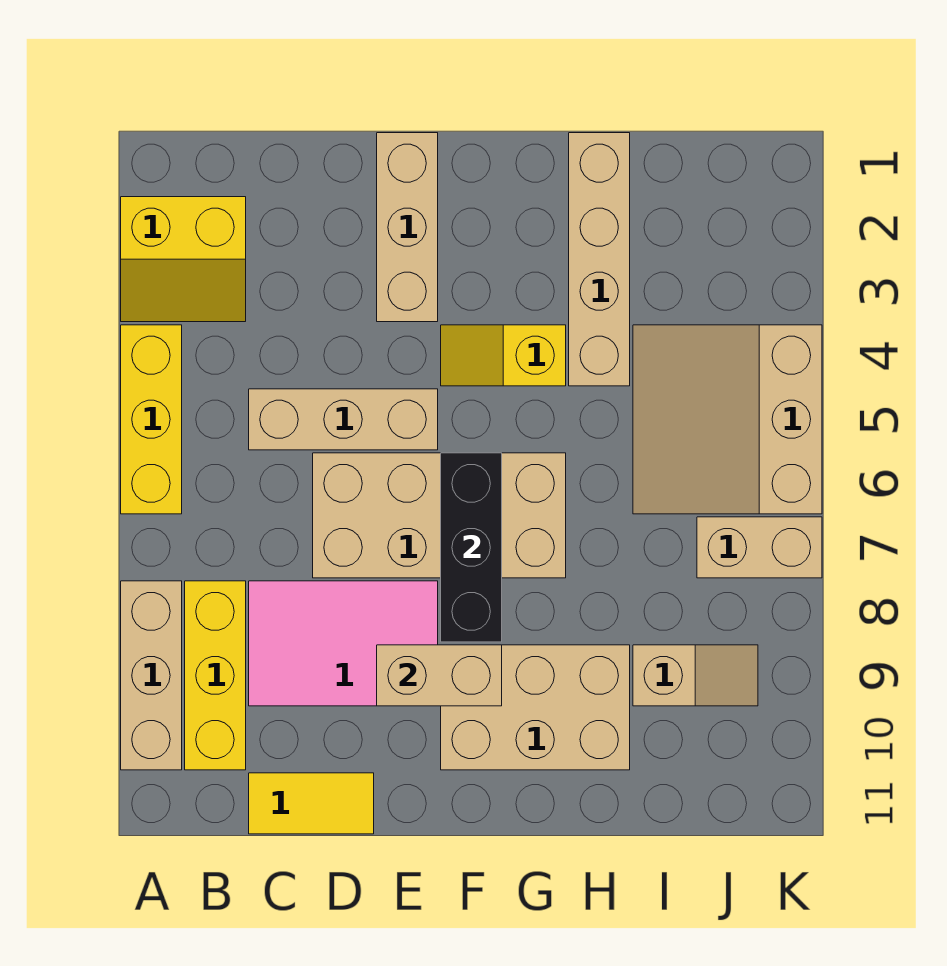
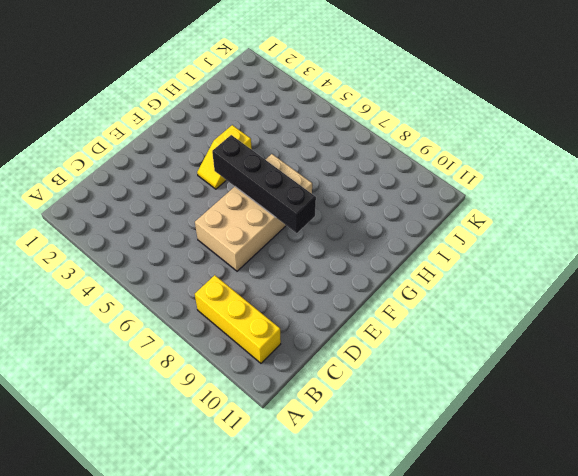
black 1x4 brick [212,135,316,233] -> black 1x3 brick [441,453,502,642]
none -> yellow 2x2 slope [121,197,246,322]
none -> yellow 1x3 brick [121,325,182,514]
none -> tan 1x3 brick [121,581,182,770]

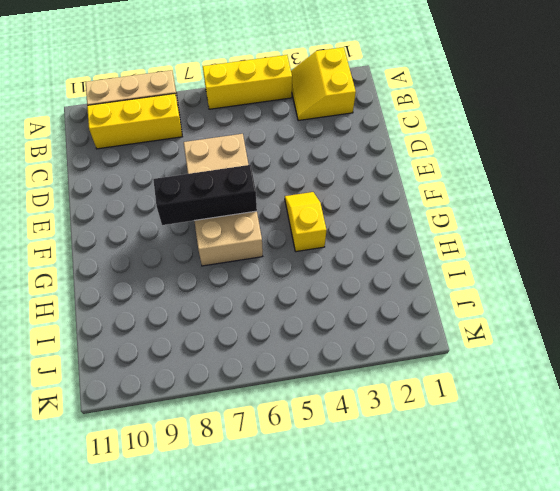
none -> tan 1x3 brick [249,389,438,450]
none -> pink 2x3 tile [249,581,438,706]
none -> yellow 1x2 tile [249,773,374,834]

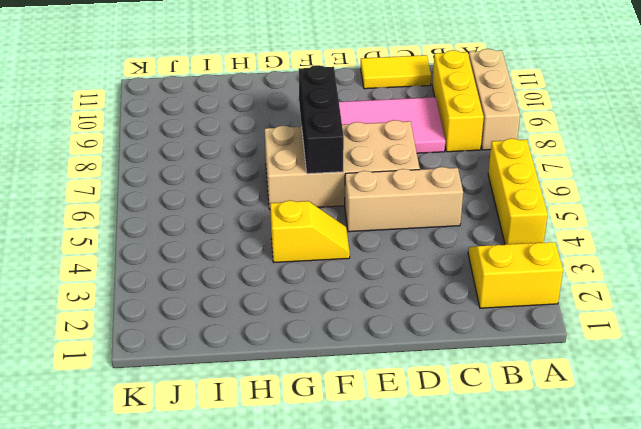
none -> tan 1x3 brick [377,133,438,322]
none -> tan 2x3 brick [441,645,630,770]
none -> tan 1x4 brick [569,133,630,386]

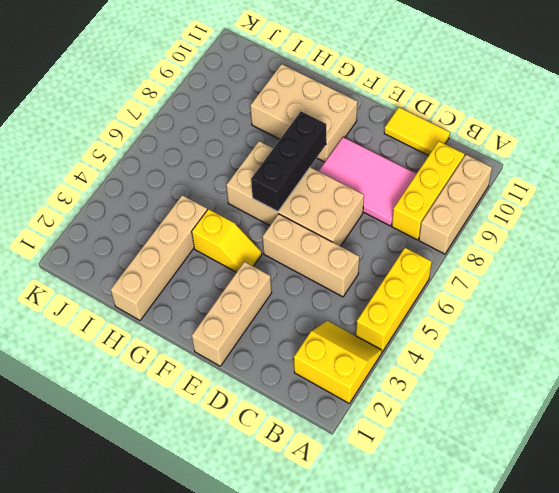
none -> tan 3x3 slope [633,325,822,514]
none -> tan 1x2 slope [633,645,758,706]
none -> tan 1x2 brick [697,517,822,578]

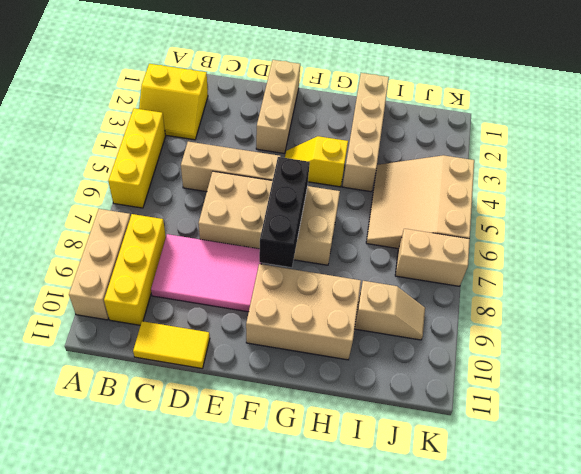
none -> tan 1x2 brick [377,645,502,706]

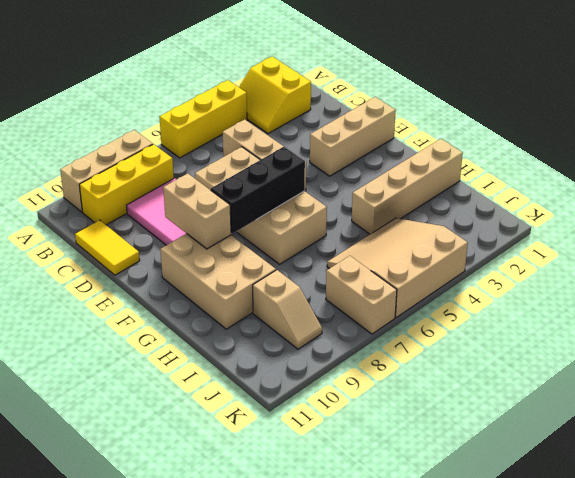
none -> yellow 1x2 slope [441,325,566,386]

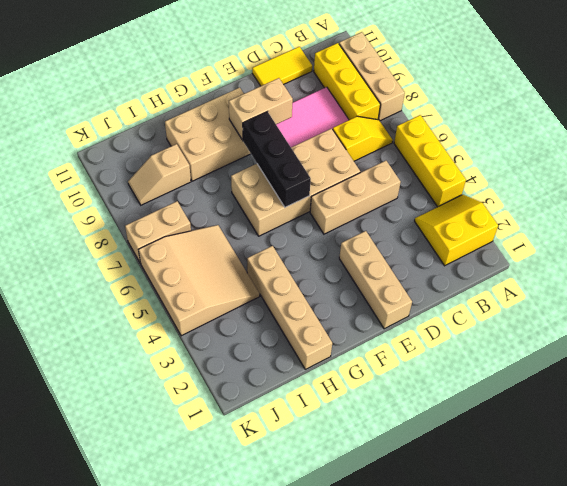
yellow 1x2 slope [333,116,393,161] -> yellow 1x2 slope moved to [441,325,566,386]

